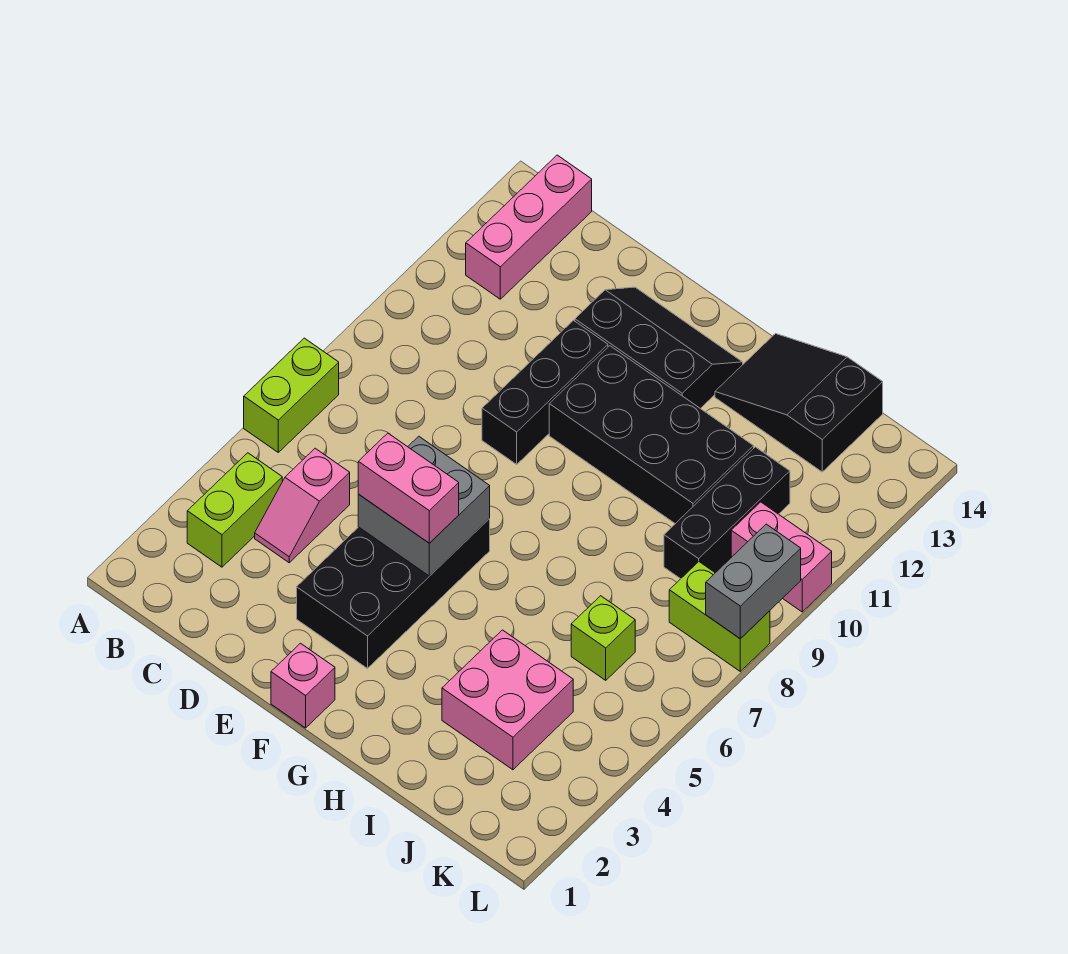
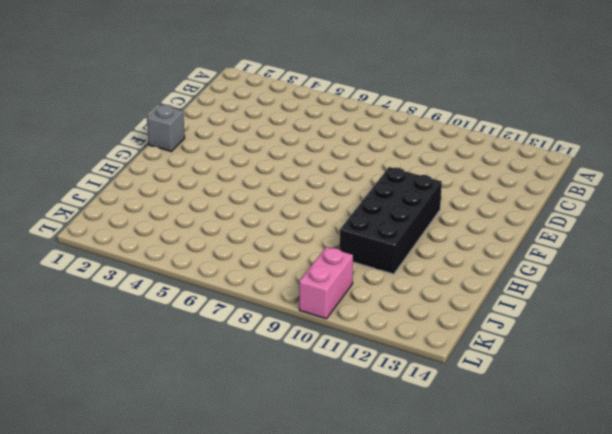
grey 1x1 brick [147,105,185,152] -> pink 1x1 brick [271,643,335,728]
none -> lime 1x2 brick [244,338,339,452]
none -> lime 1x2 brick [187,453,282,567]
none -> pink 1x3 brick [466,155,592,299]

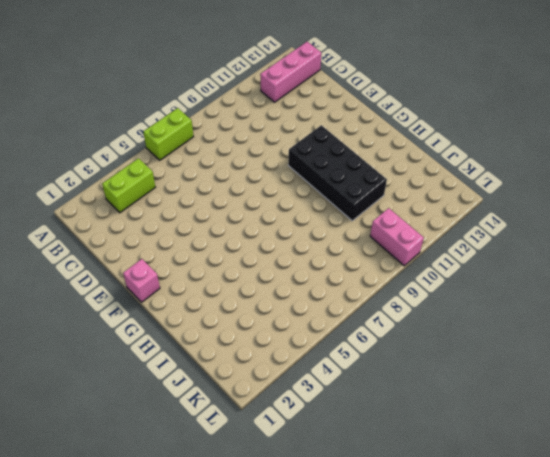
none -> pink 1x2 slope [255,448,350,563]
none -> black 2x4 brick [297,519,490,668]
none -> black 1x3 brick [482,320,608,464]

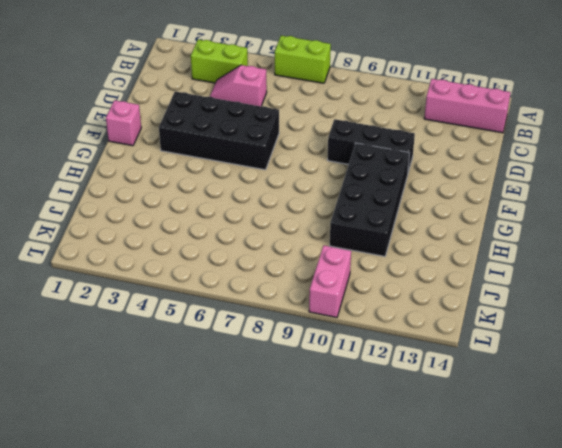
none -> black 2x3 slope [575,287,743,409]
none -> black 2x3 slope [715,334,883,472]
none -> pink 2x2 brick [442,630,573,770]

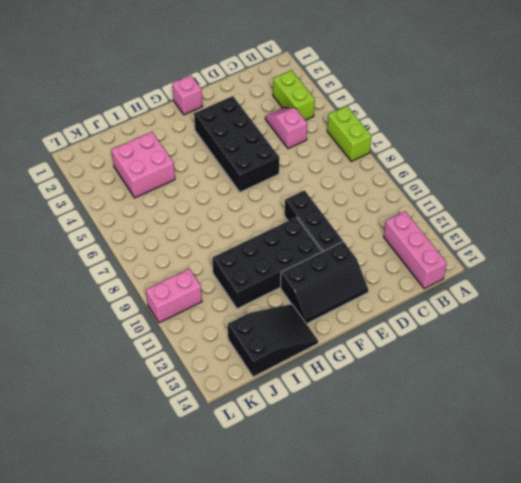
none -> lime 1x1 brick [571,596,635,680]
none -> black 1x3 brick [664,447,790,579]
none -> lime 1x2 brick [669,562,770,671]

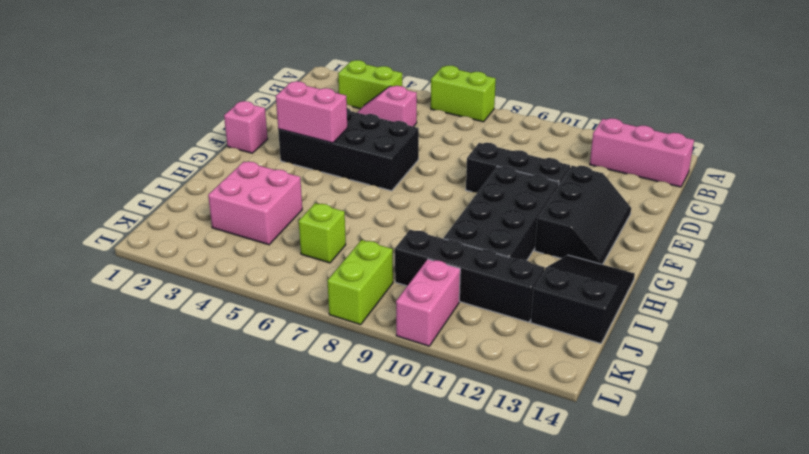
pink 1x2 brick [276,81,347,143] -> pink 1x2 brick turned to [358,433,459,543]
black 1x4 brick [395,230,544,322] -> black 1x3 brick [664,447,790,579]
none -> grey 2x2 brick [358,436,490,576]
none -> grey 1x2 brick [706,524,801,639]

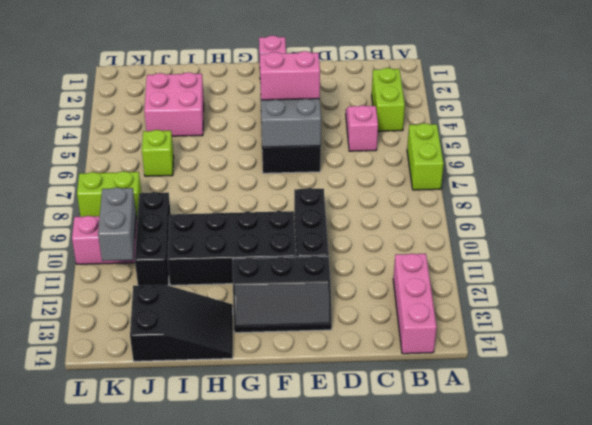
grey 1x2 brick [98,187,136,261] -> grey 1x2 brick moved to [706,524,801,639]

